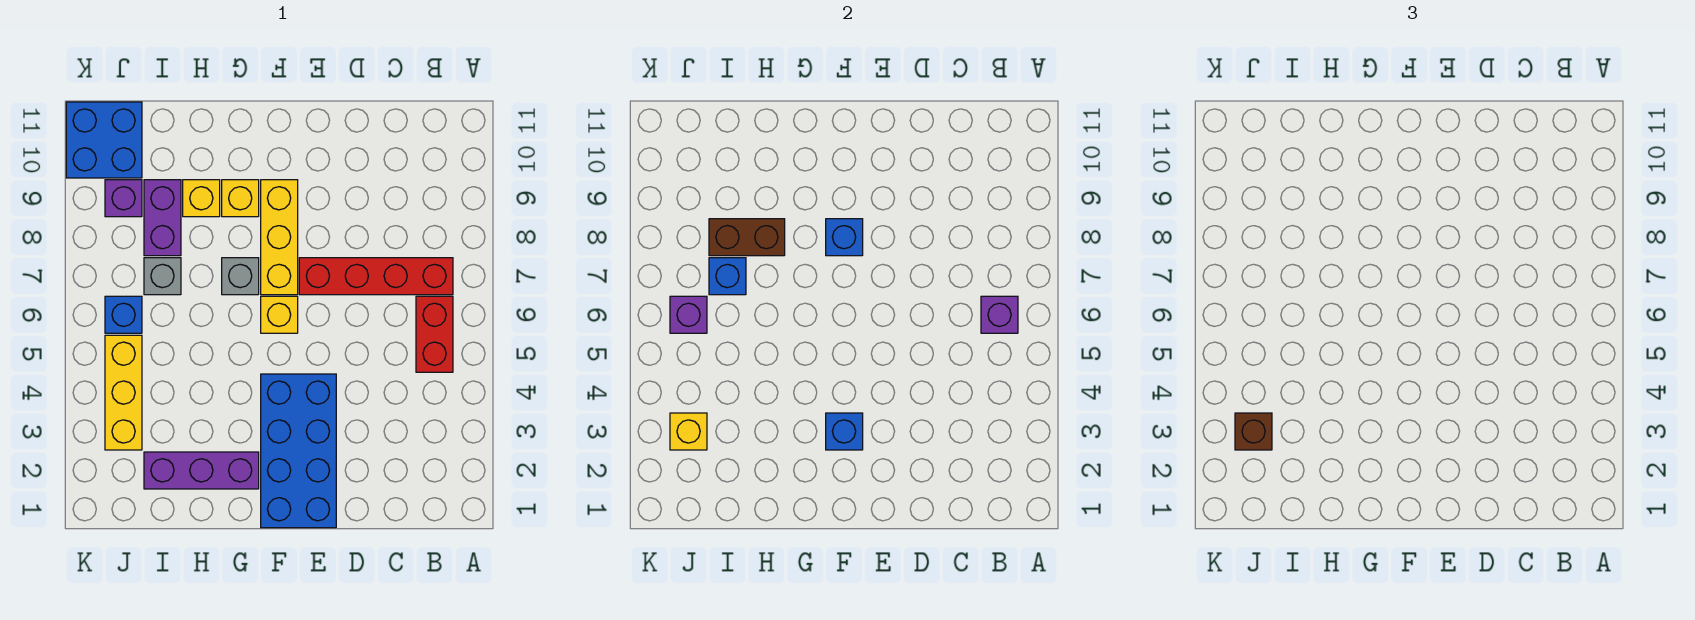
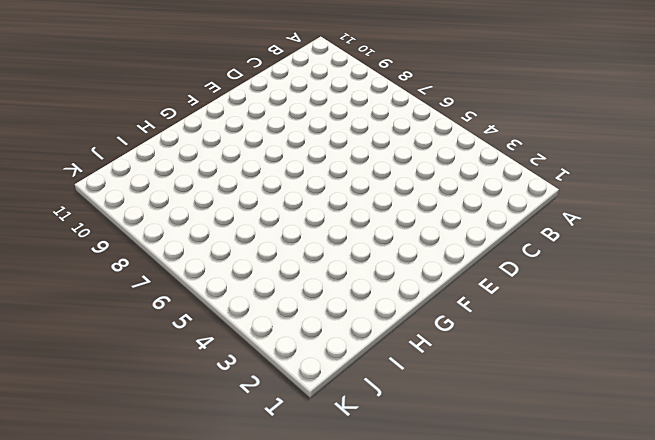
none -> red 1x2 brick [416,296,453,372]
none -> red 1x4 brick [299,258,453,295]
none -> blue 2x4 brick [261,374,336,528]

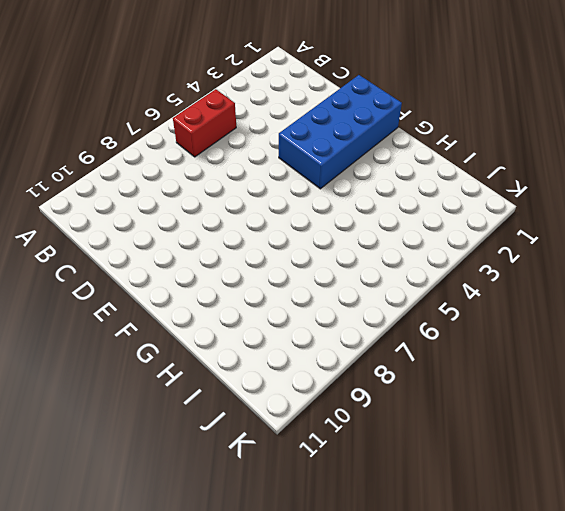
none -> red 1x4 brick [299,258,453,295]
none -> yellow 1x1 brick [261,296,298,333]
none -> yellow 1x3 brick [261,180,298,295]

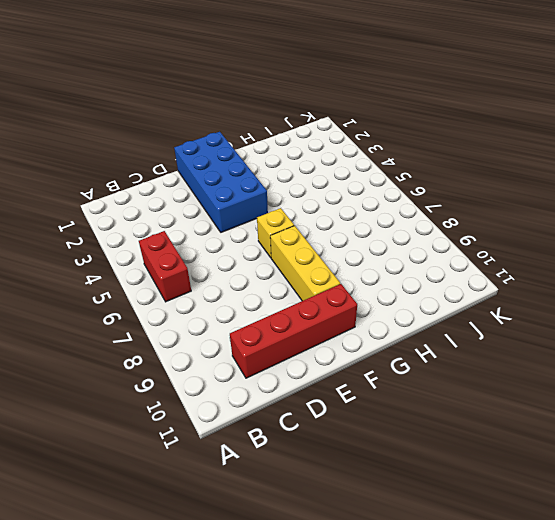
red 1x4 brick [230,284,357,378] -> red 1x4 brick moved to [299,258,453,295]
none -> purple 1x3 brick [144,452,259,489]
none -> grey 1x1 brick [222,258,259,295]
none -> yellow 1x1 brick [222,180,259,217]

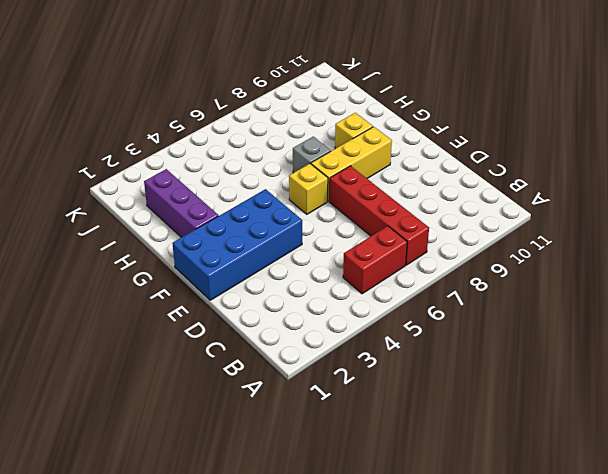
none -> yellow 1x1 brick [183,180,220,217]
none -> grey 1x1 brick [144,258,181,295]
none -> purple 1x2 brick [144,180,181,256]

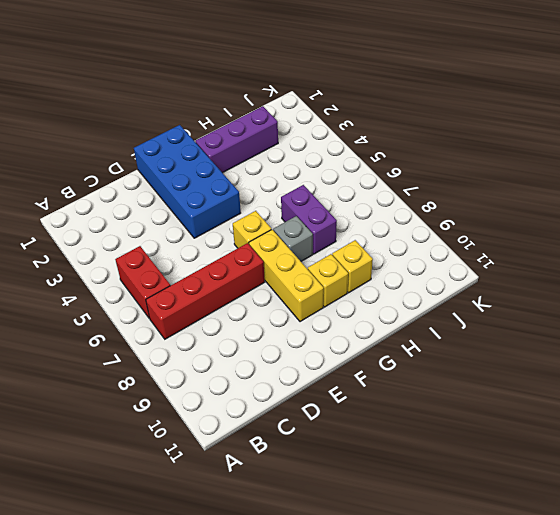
purple 1x2 brick [281,185,337,254] -> purple 1x2 brick moved to [144,180,181,256]
none -> grey 1x1 brick [144,258,181,295]
none -> yellow 1x3 brick [105,335,142,450]
none -> blue 1x1 brick [105,296,142,333]

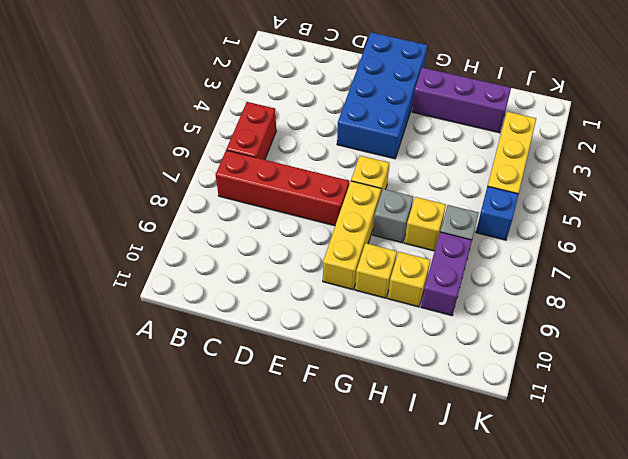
yellow 1x1 brick [404,197,446,251] -> yellow 1x1 brick moved to [670,413,707,450]
none -> purple 1x1 brick [105,180,142,217]
none -> blue 2x2 brick [66,102,142,178]
none -> purple 1x1 brick [981,296,1018,333]

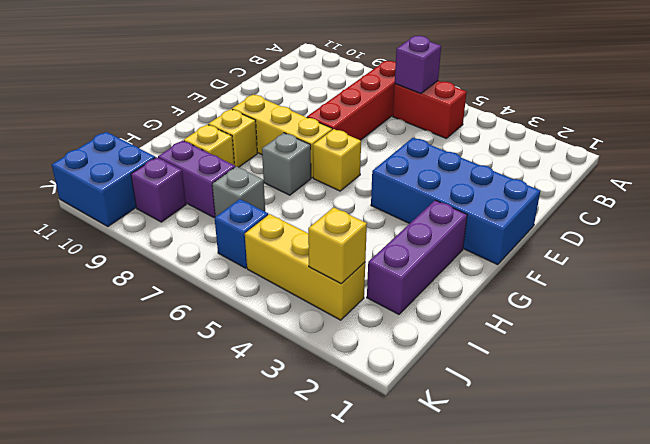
none -> blue 1x1 brick [826,413,863,450]
none -> blue 1x1 brick [826,219,863,256]
none -> brown 1x2 brick [709,219,785,256]

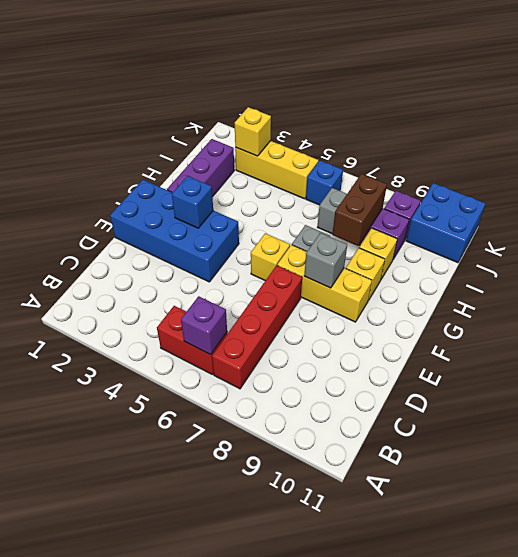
grey 1x1 brick [304,233,347,288] -> blue 1x1 brick [826,219,863,256]
none -> blue 1x1 brick [709,258,746,295]
none -> purple 1x1 brick [670,296,707,333]
none -> brown 1x1 brick [1235,413,1272,450]

